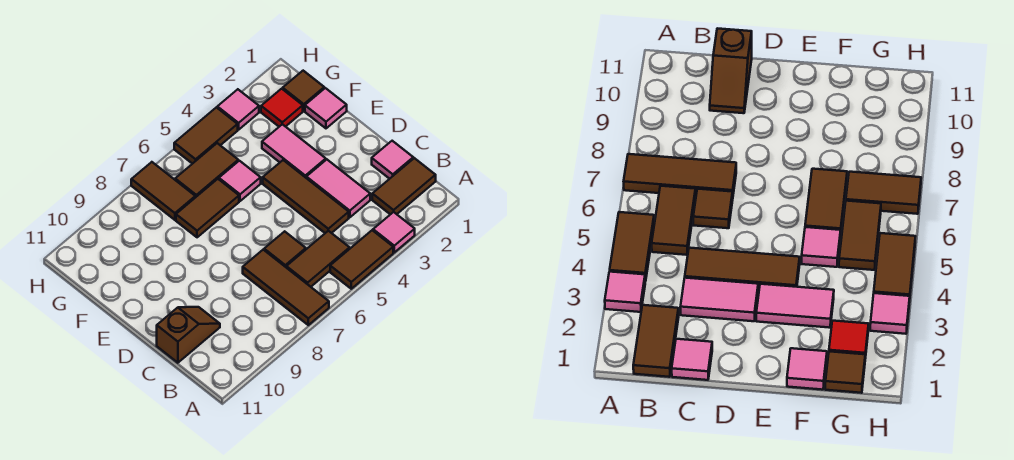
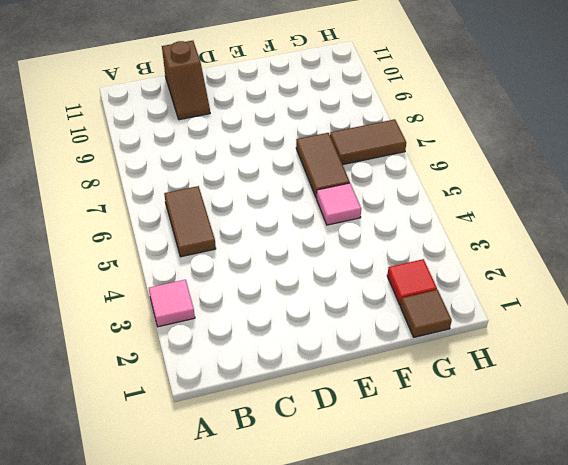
none -> brown 1x2 tile [330,230,393,289]
none -> brown 1x3 tile [243,250,329,325]
none -> brown 1x2 tile [372,158,436,214]

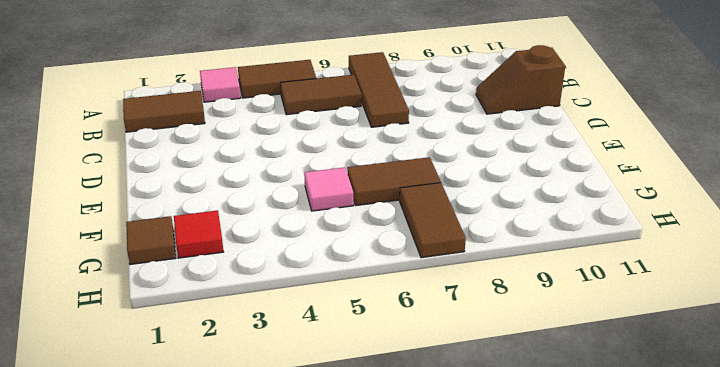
none -> pink 1x1 tile [372,141,413,179]
none -> pink 1x2 tile [306,160,370,217]
none -> brown 1x3 tile [263,160,349,233]

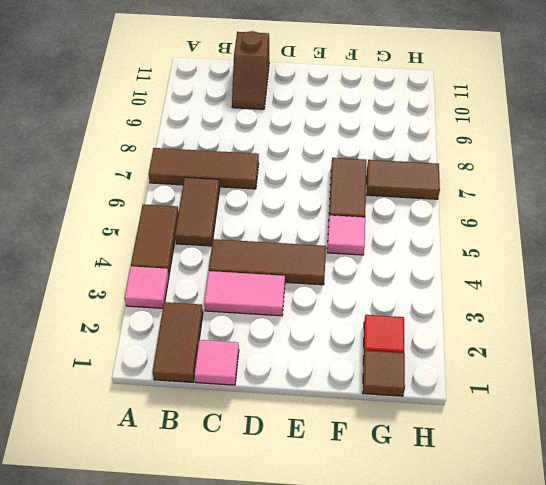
none -> brown 1x1 tile [264,231,306,267]
none -> pink 1x2 tile [262,124,326,178]
none -> pink 1x1 tile [305,88,347,128]

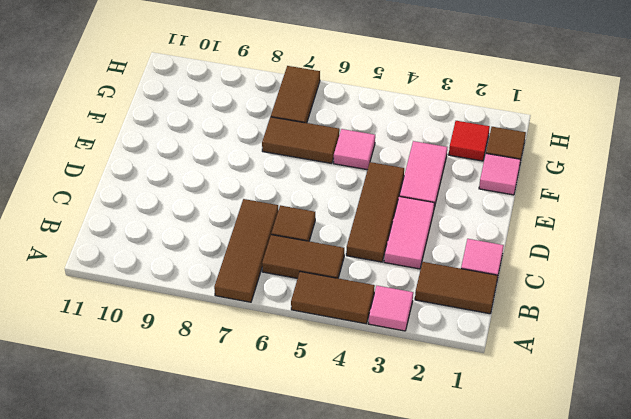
none -> brown 1x2 slope [157,307,220,363]
none -> brown 1x2 tile [175,143,238,198]
none -> pink 1x1 tile [217,89,259,130]

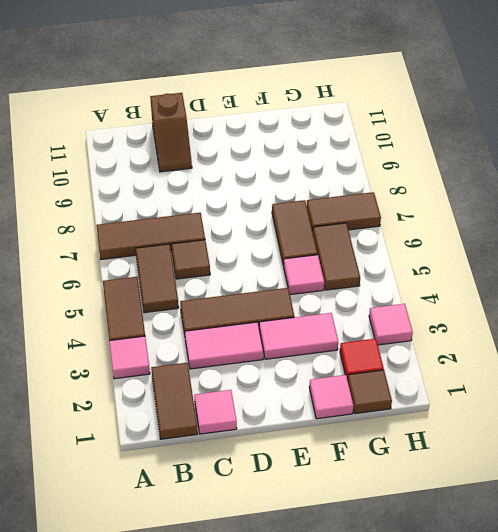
none -> brown 1x2 tile [174,107,238,164]

